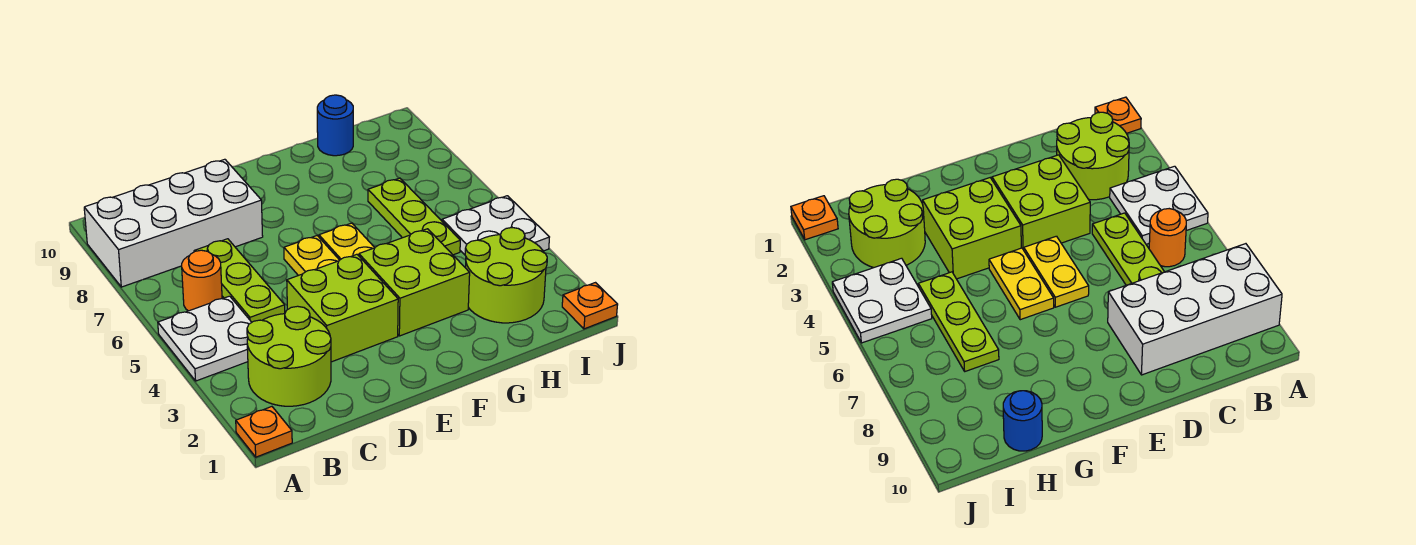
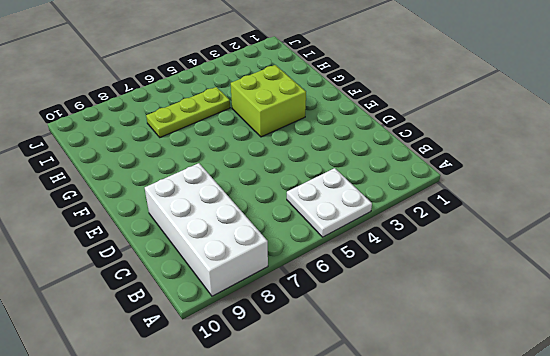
none -> orange 1x1 plate [236,407,292,457]
none -> lime 2x2 round brick [247,306,331,406]
none -> orange 1x1 round brick [182,250,222,311]

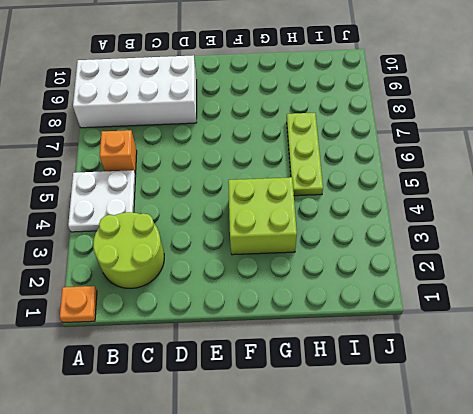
orange 1x1 brick [100,130,137,175] -> orange 1x1 round brick [182,250,222,311]
none -> lime 1x3 plate [194,239,285,322]
none -> lime 2x2 brick [287,254,398,362]
none -> yellow 1x2 plate [284,236,339,276]

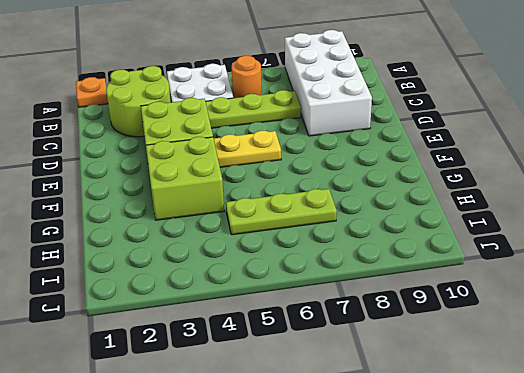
none -> yellow 1x2 plate [319,223,375,260]
none -> lime 2x2 round brick [465,228,547,323]
none -> blue 1x1 round brick [317,95,353,156]

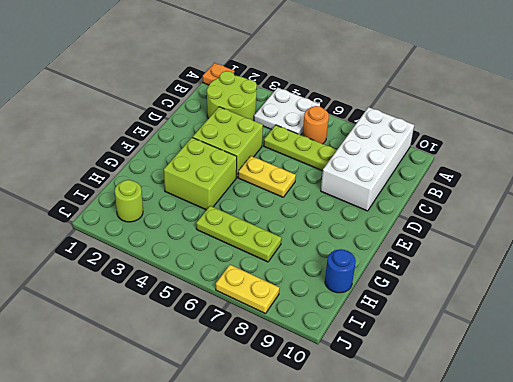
lime 1x1 round brick [115,180,143,222] -> lime 2x2 round brick [465,228,547,323]
yellow 1x2 plate [216,265,279,314] -> yellow 1x2 plate moved to [319,223,375,260]
none -> white 2x2 plate [442,196,549,255]
none -> orange 1x1 plate [562,283,618,329]

